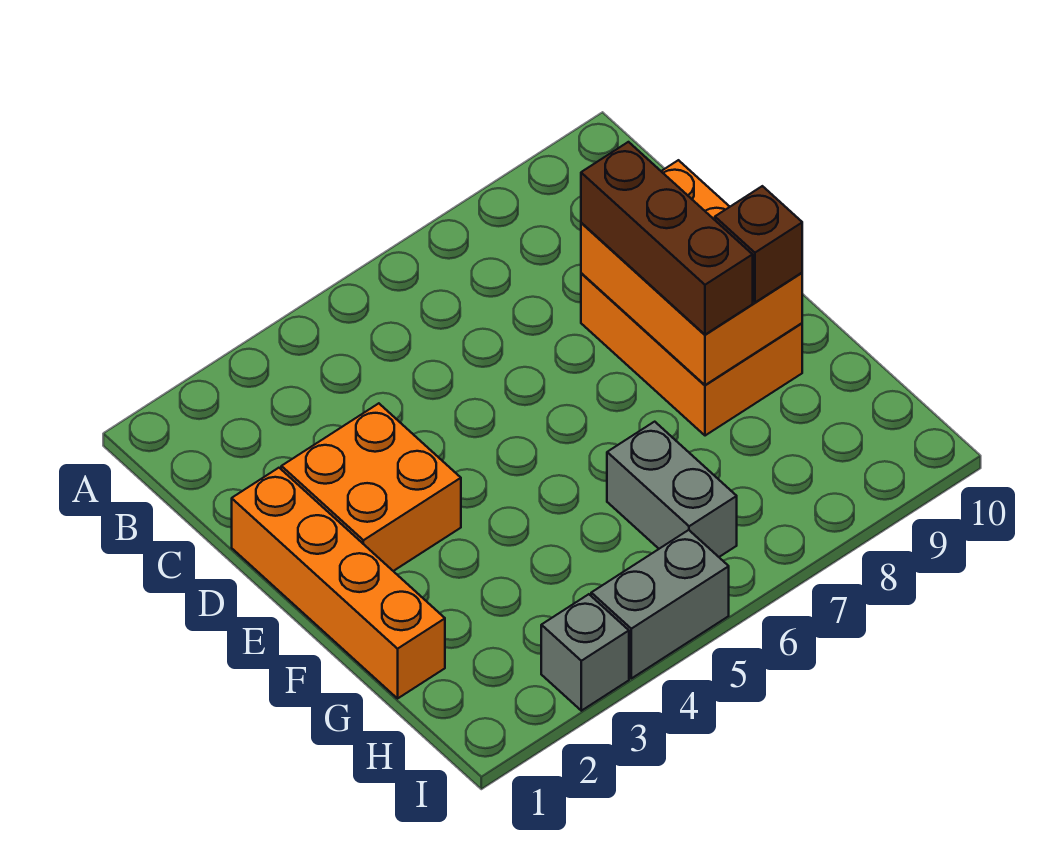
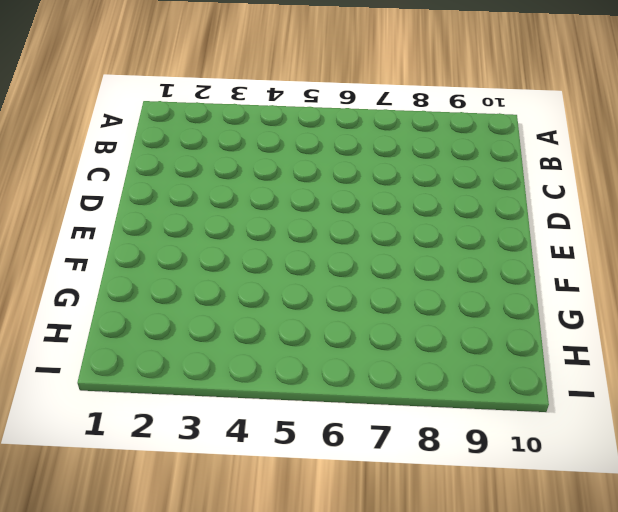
none -> orange 1x4 brick [232,468,445,698]
none -> orange 2x2 brick [281,403,461,571]

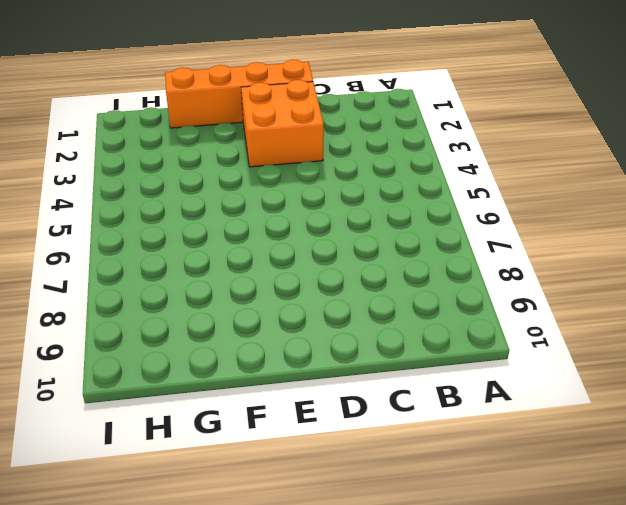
none -> orange 2x3 brick [581,273,802,436]
none -> grey 1x2 brick [607,422,737,557]

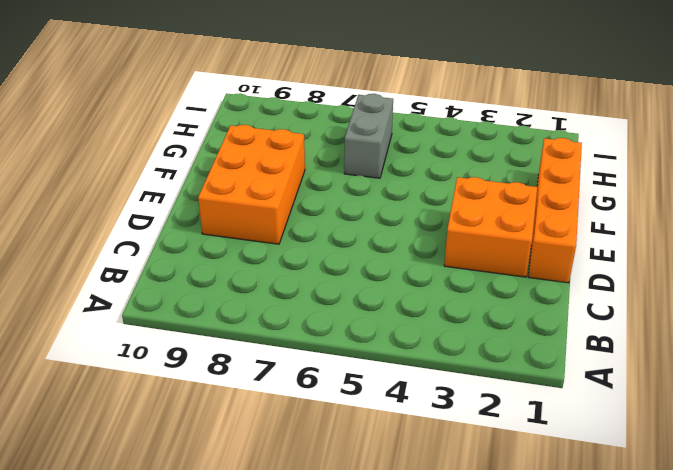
none -> grey 1x1 brick [541,594,629,711]
none -> grey 1x2 brick [591,530,729,678]

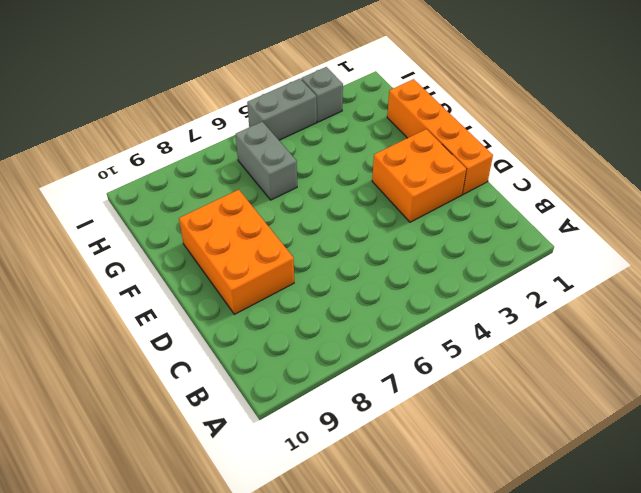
none -> orange 2x3 brick [581,160,802,385]
none -> brown 1x3 brick [581,142,753,335]

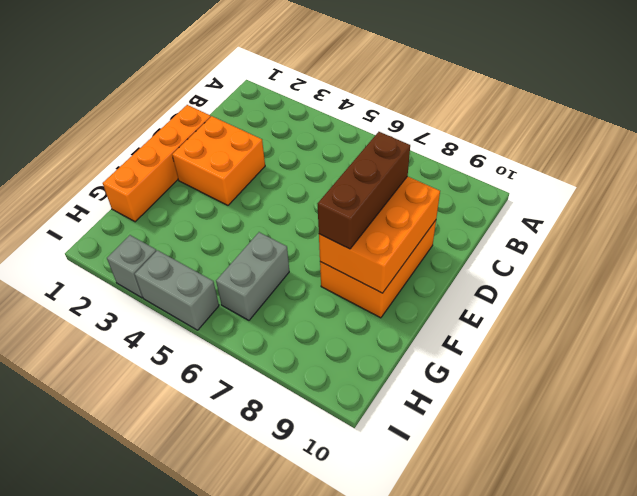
none -> brown 1x1 brick [715,186,802,302]

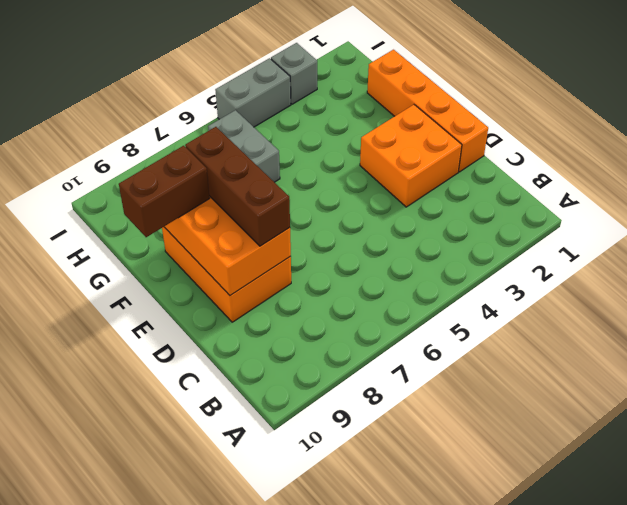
brown 1x2 brick [119,146,210,237] -> brown 1x1 brick [715,186,802,302]

